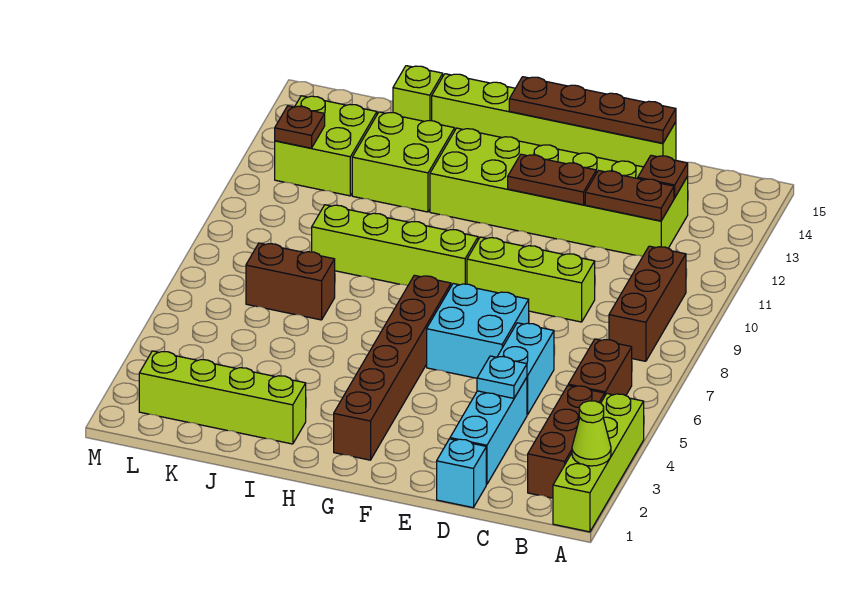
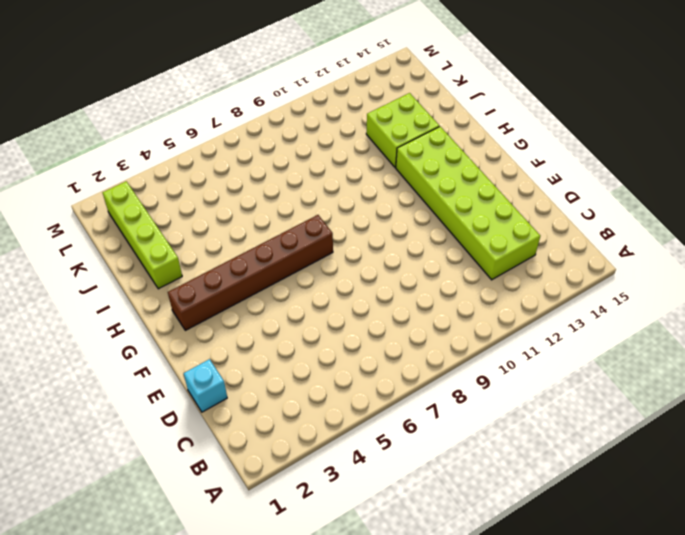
none -> lime 1x4 brick [553,394,644,532]
none -> brown 1x3 brick [528,386,605,498]
none -> brown 1x2 brick [568,339,632,396]

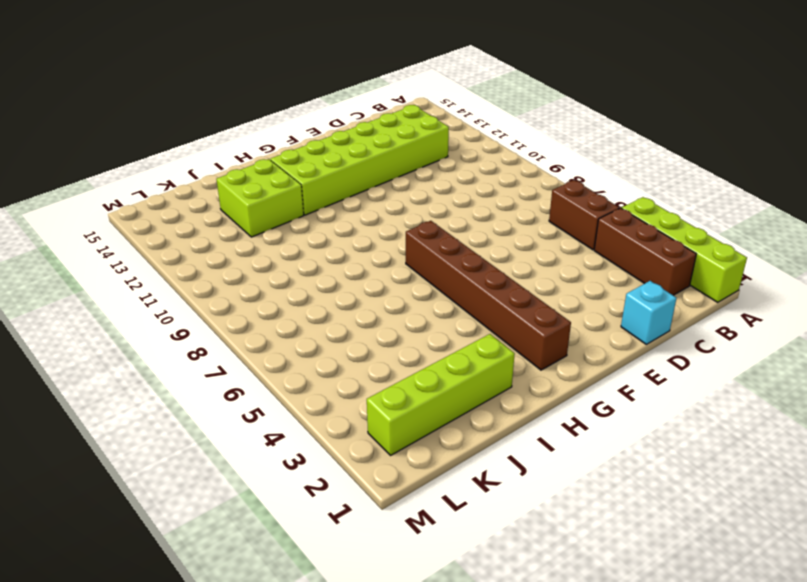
none -> brown 1x3 brick [609,246,686,361]
none -> cyan 1x3 brick [450,377,527,484]
none -> cyan 1x2 brick [497,323,554,415]

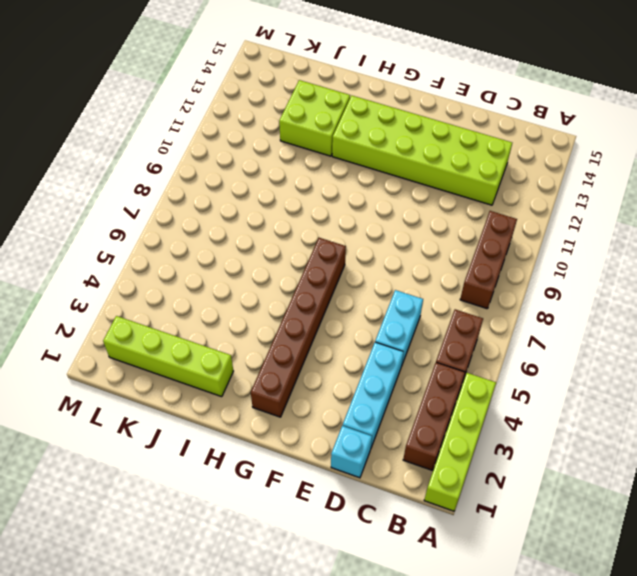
none -> lime 1x3 brick [467,237,595,322]
none -> lime 1x6 brick [432,74,676,167]
none -> cyan 2x2 brick [427,284,529,378]

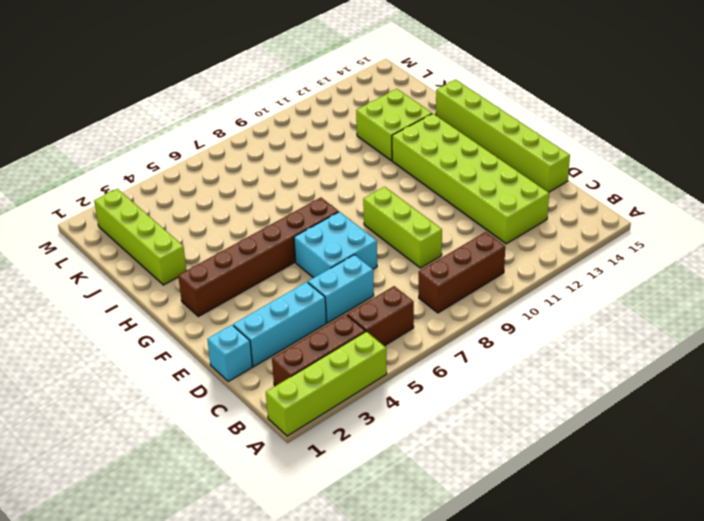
none -> lime 1x4 brick [312,205,478,286]
none -> brown 1x2 brick [246,243,335,320]
none -> lime 1x1 brick [393,66,443,121]

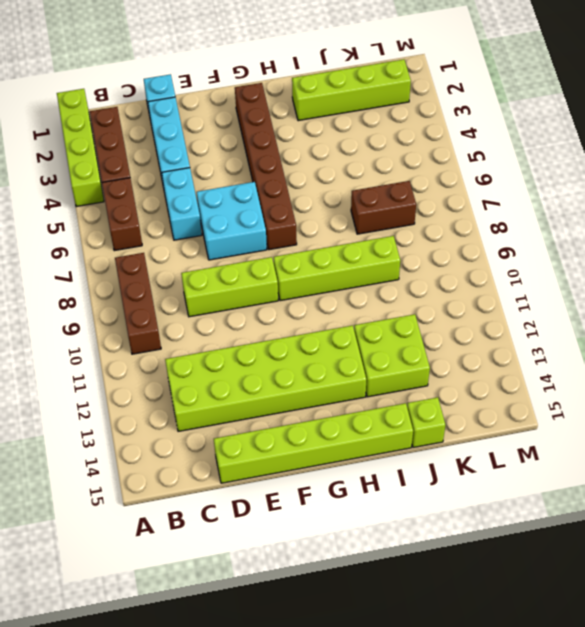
none -> lime 2x2 brick [275,96,377,196]
none -> lime 1x1 cone [572,401,611,466]
none -> brown 1x2 plate [585,171,674,221]

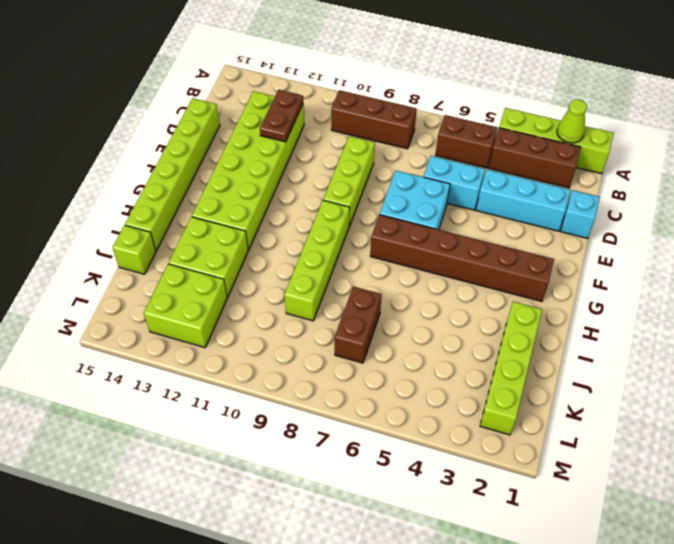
none -> brown 1x1 plate [638,155,688,198]
none -> cyan 1x1 plate [477,356,527,398]
none -> brown 1x4 plate [509,77,676,143]

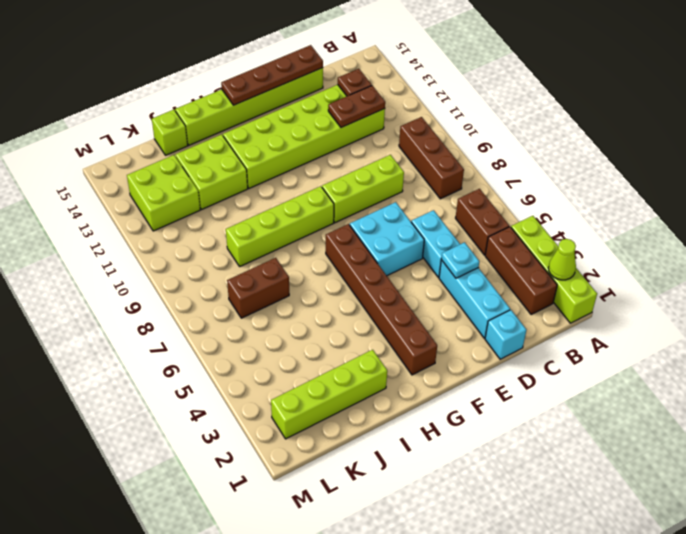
none -> brown 1x2 plate [508,154,596,205]
none -> brown 1x1 plate [275,106,325,148]

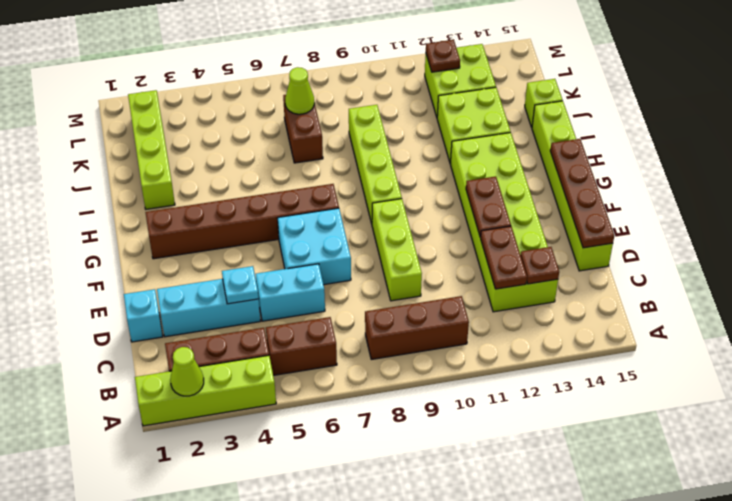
lime 1x1 cone [285,67,314,114] -> none

